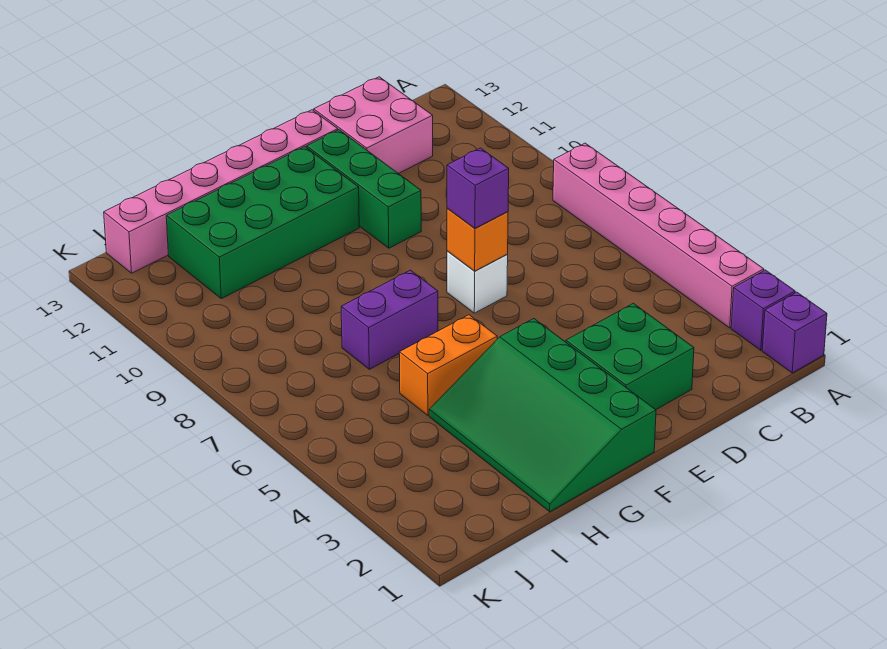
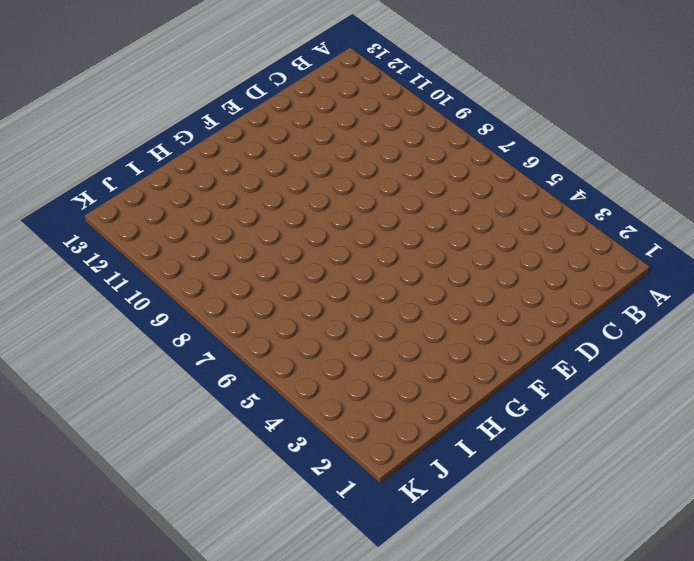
none -> purple 1x1 brick [762,292,827,373]
none -> purple 1x1 brick [731,270,795,350]
none -> pink 1x6 brick [553,143,764,328]

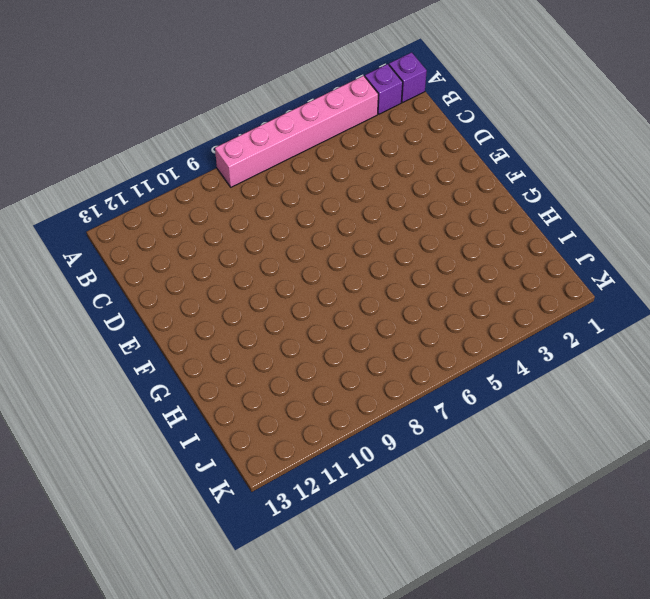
none -> pink 2x2 brick [314,77,433,174]
none -> green 2x2 brick [566,303,694,410]
none -> white 1x1 brick [447,251,508,313]

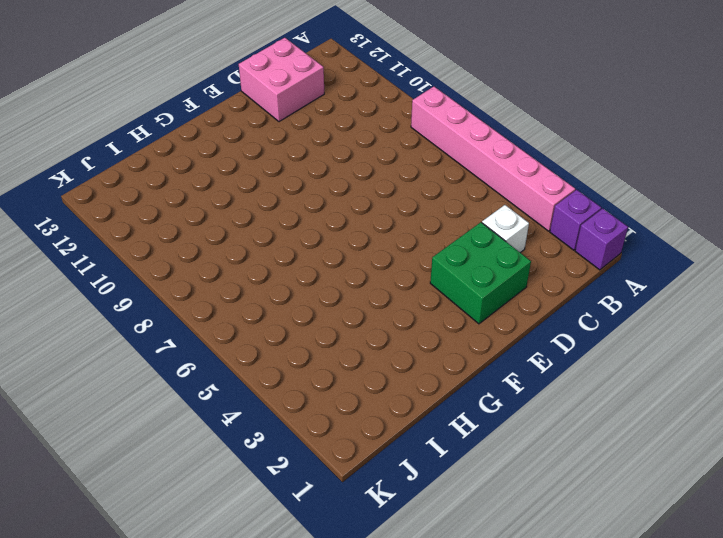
white 1x1 brick [482,205,529,253] -> white 1x1 brick moved to [447,251,508,313]
none -> green 1x3 brick [307,130,421,248]
none -> pink 1x6 brick [104,110,338,273]
none -> green 3x4 slope [429,319,656,512]

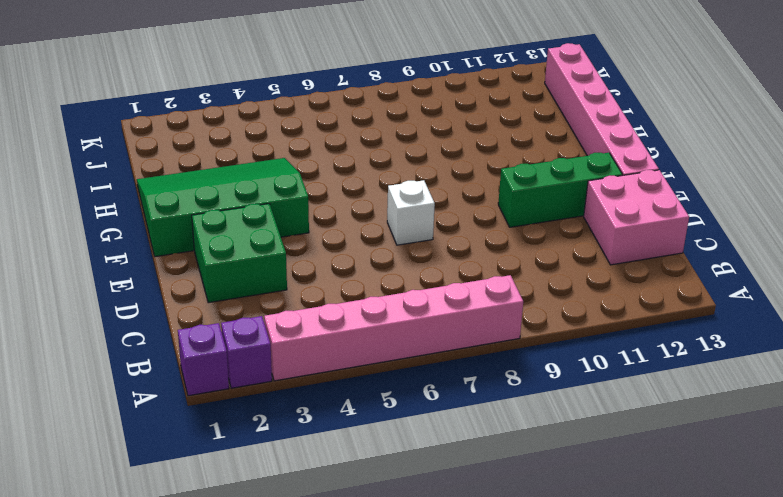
none -> green 2x4 brick [166,147,359,299]
none -> orange 1x2 brick [399,315,497,415]
none -> purple 1x2 brick [341,270,438,369]

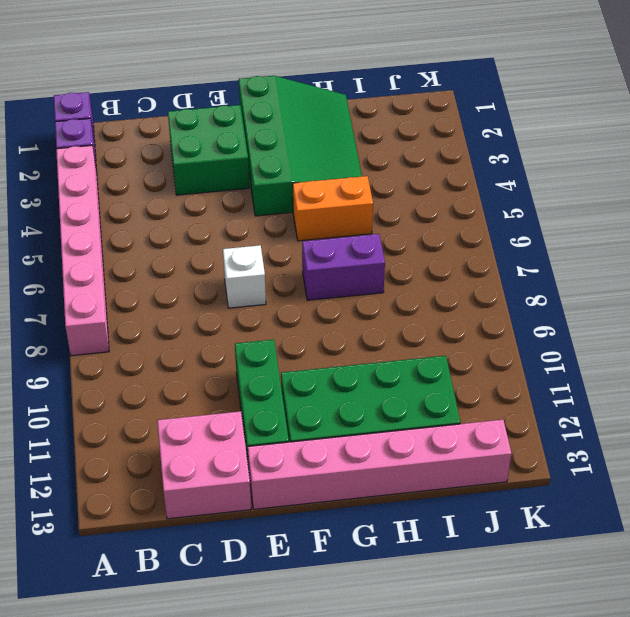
none -> orange 1x1 brick [447,209,508,271]
none -> purple 1x1 brick [447,148,509,228]

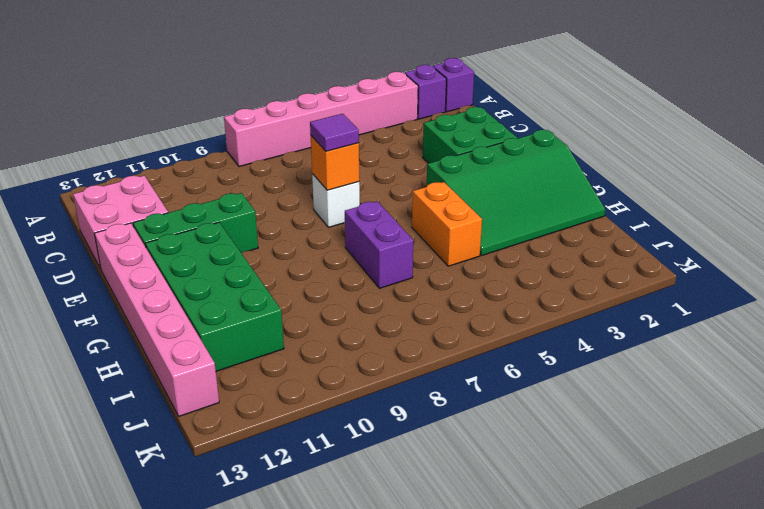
purple 1x1 tile [310,114,359,151] -> purple 1x1 brick [447,148,509,228]

